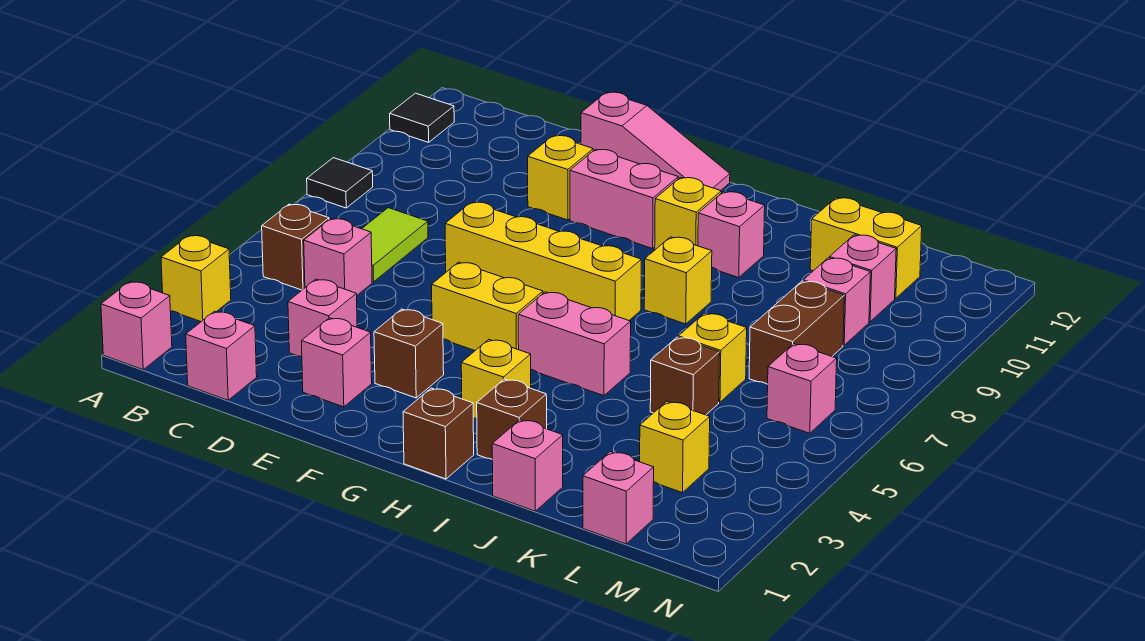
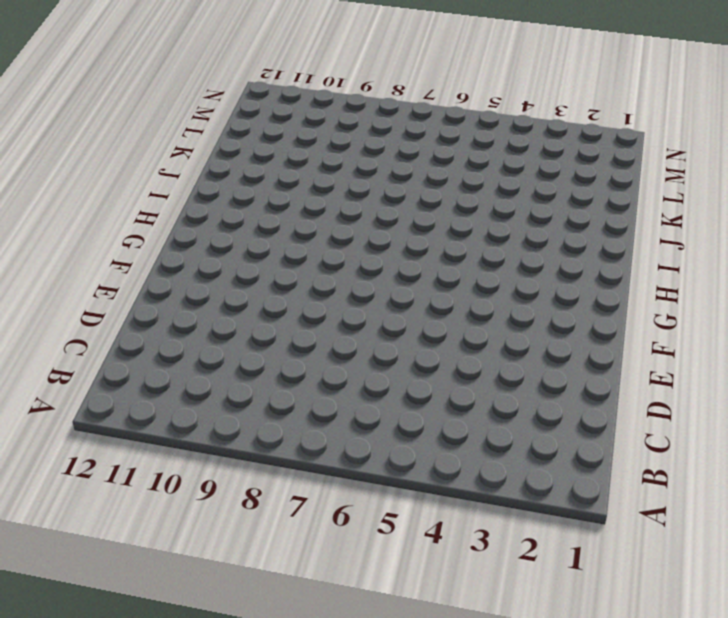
none -> pink 1x1 brick [101,282,172,370]
none -> yellow 1x1 brick [161,235,231,322]
none -> black 1x1 tile [307,158,373,208]
none -> black 1x1 tile [390,93,454,142]

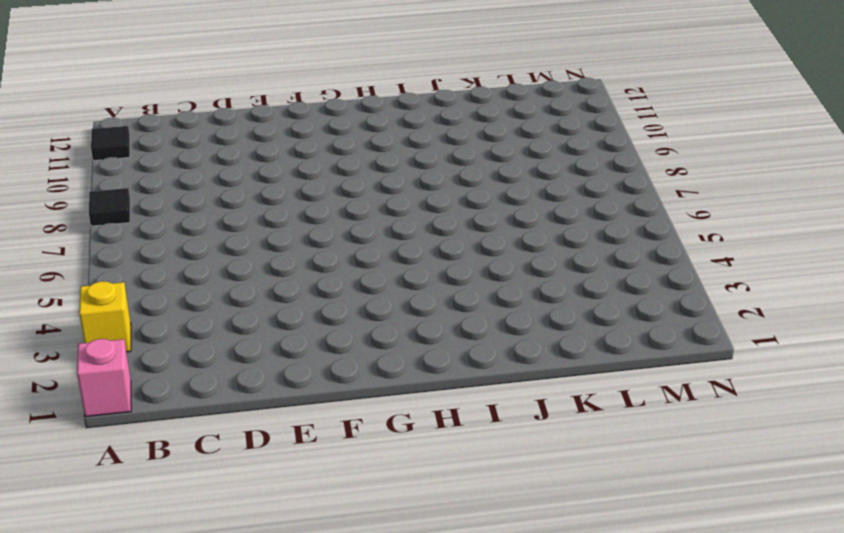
none -> brown 1x1 brick [262,204,329,290]
none -> pink 1x1 brick [186,311,257,400]
none -> pink 1x1 brick [304,219,372,295]
none -> lime 1x2 tile [362,208,428,282]

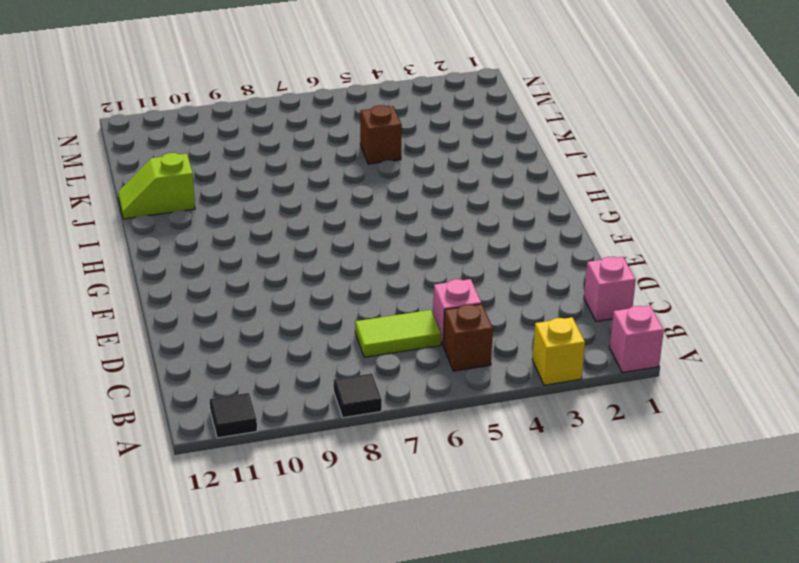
lime 1x2 slope [118,153,195,219] -> none
none -> pink 1x1 brick [288,279,357,357]
none -> pink 1x1 brick [302,318,372,407]
none -> yellow 1x4 brick [445,202,641,320]
none -> yellow 1x1 brick [528,135,593,220]

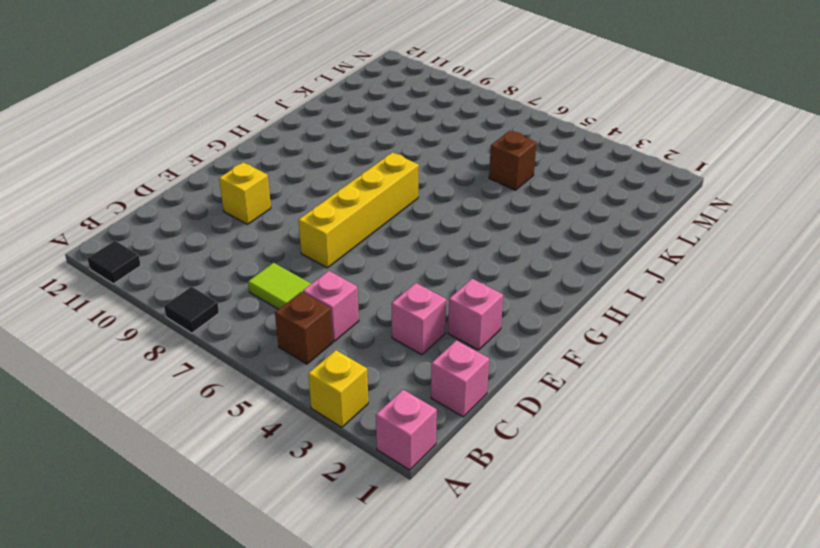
none -> pink 1x3 slope [581,92,730,191]
none -> brown 1x1 brick [374,309,444,398]
none -> yellow 1x2 brick [432,262,543,350]
none -> pink 1x2 brick [570,149,678,249]

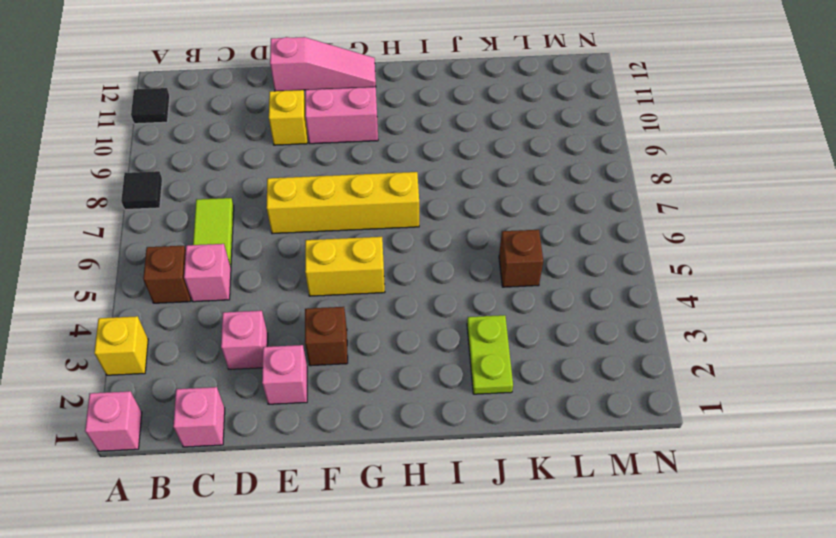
lime 1x2 plate [467,315,513,394] -> none
none -> brown 1x1 brick [403,388,474,479]
none -> yellow 1x1 brick [461,340,531,419]
none -> pink 1x2 brick [518,292,631,396]
none -> yellow 1x1 brick [655,177,721,250]

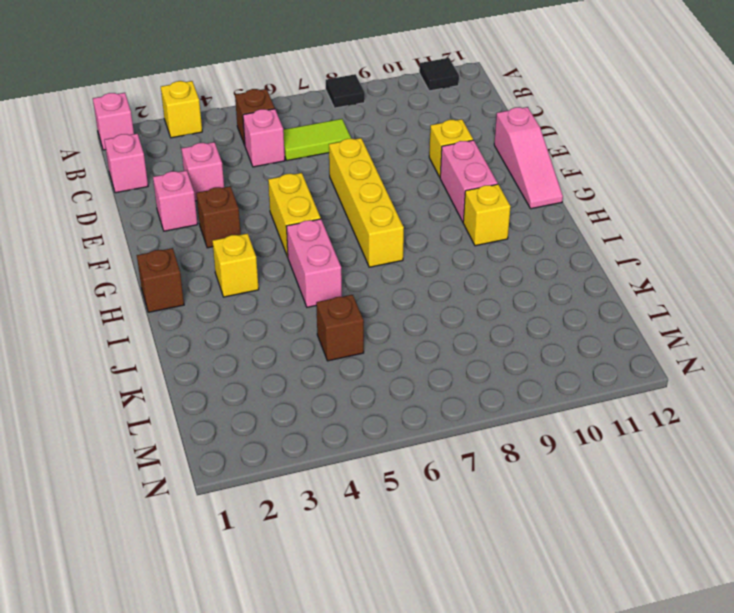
none -> brown 1x1 brick [477,379,547,459]
none -> yellow 1x1 brick [644,237,712,324]
none -> pink 1x1 brick [698,192,765,278]
none -> pink 1x1 brick [492,420,563,511]

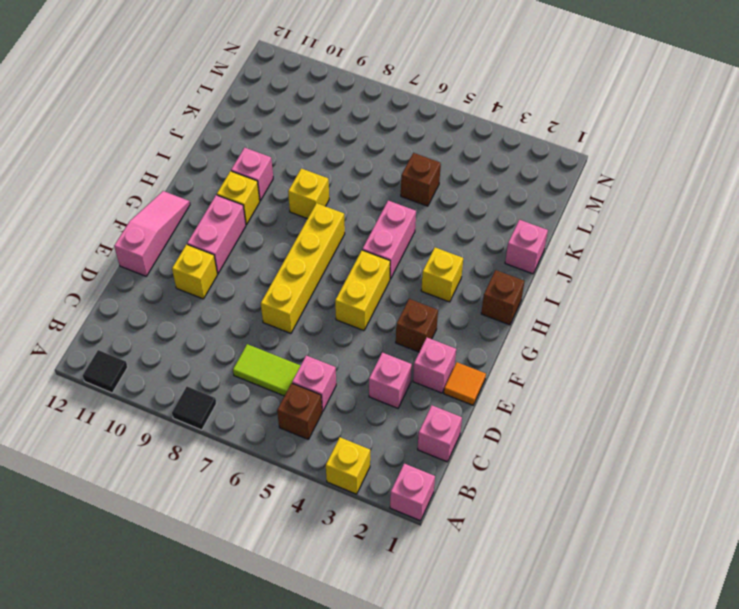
orange 1x1 tile [444,362,486,405] -> none
none -> brown 1x1 brick [477,379,547,459]
none -> yellow 1x1 brick [678,313,747,402]
none -> yellow 1x2 brick [810,198,922,298]
none -> pink 1x1 brick [583,452,654,544]

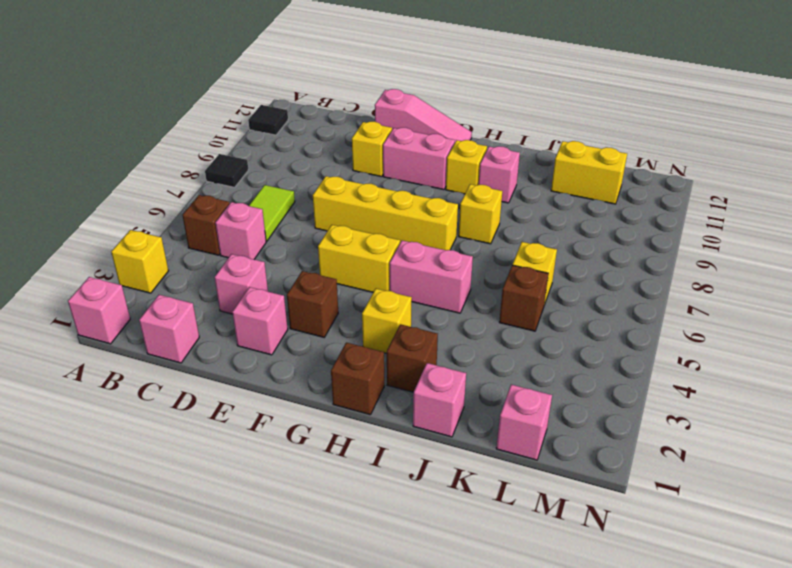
none -> yellow 1x1 brick [640,401,710,493]
none -> brown 1x2 brick [749,281,844,384]
none -> pink 1x1 brick [803,258,870,345]
none -> pink 1x1 brick [829,235,896,322]

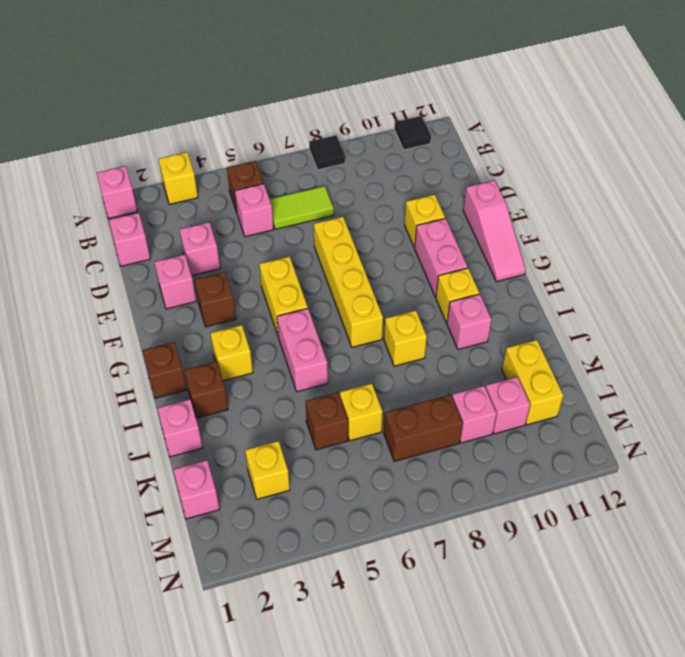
none -> pink 1x1 brick [767,344,837,433]

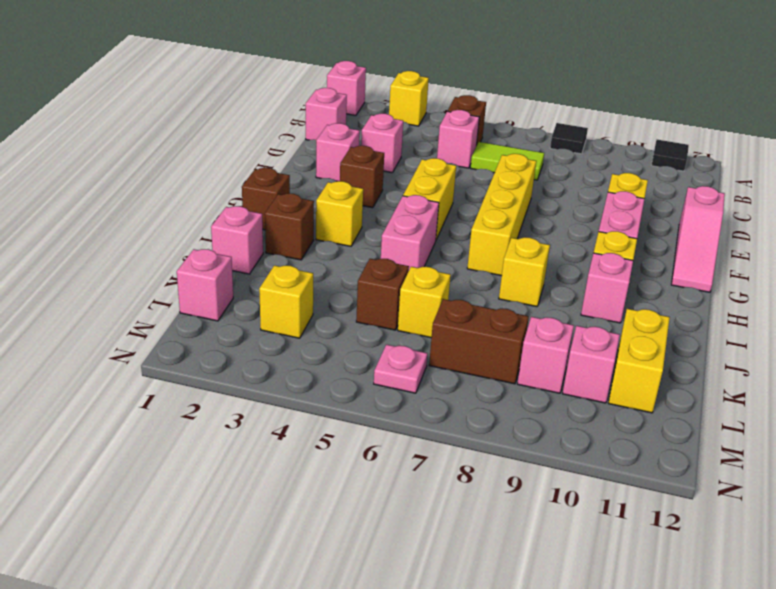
pink 1x1 plate [374,344,428,393] -> pink 1x1 brick [767,344,837,433]

